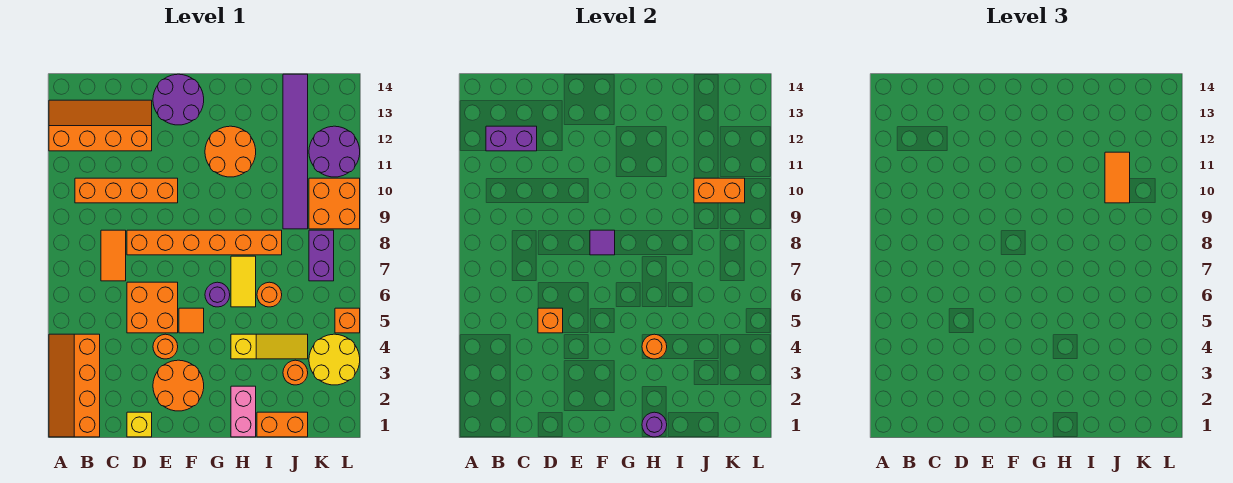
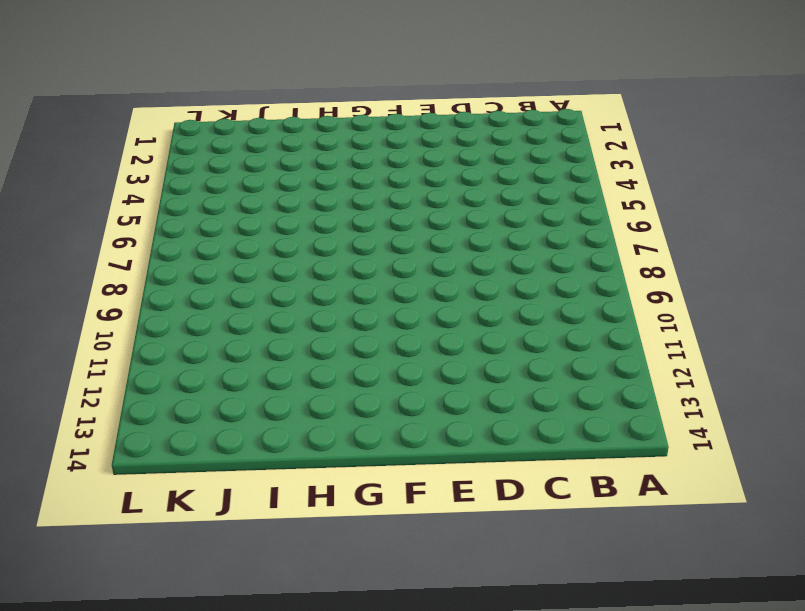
none -> orange 2x4 slope [49,334,100,437]
none -> orange 2x4 slope [49,100,152,151]
none -> orange 1x4 brick [75,178,178,203]
none -> orange 1x2 tile [101,230,126,281]

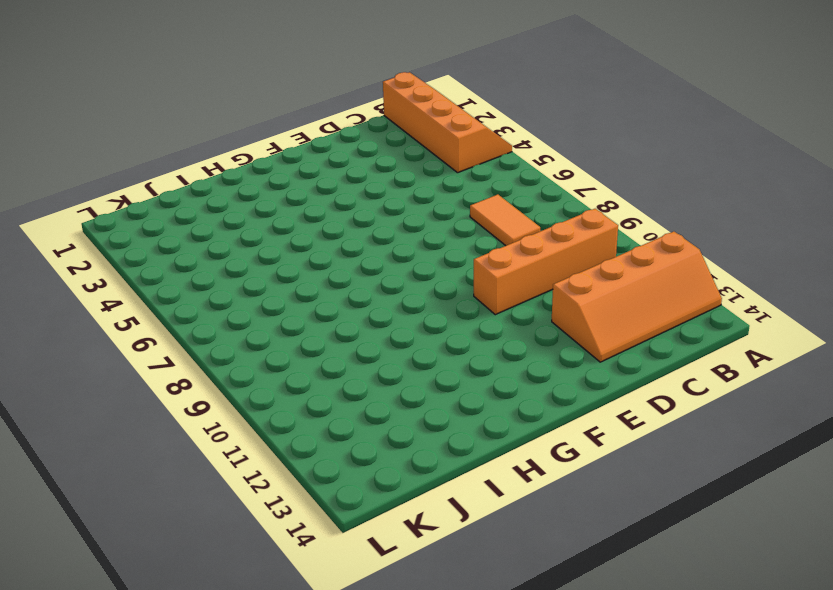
none -> yellow 1x1 brick [127,412,152,437]
none -> orange 2x2 brick [127,282,178,333]
none -> orange 1x6 brick [127,230,282,255]
none -> orange 2x2 round brick [153,360,204,411]

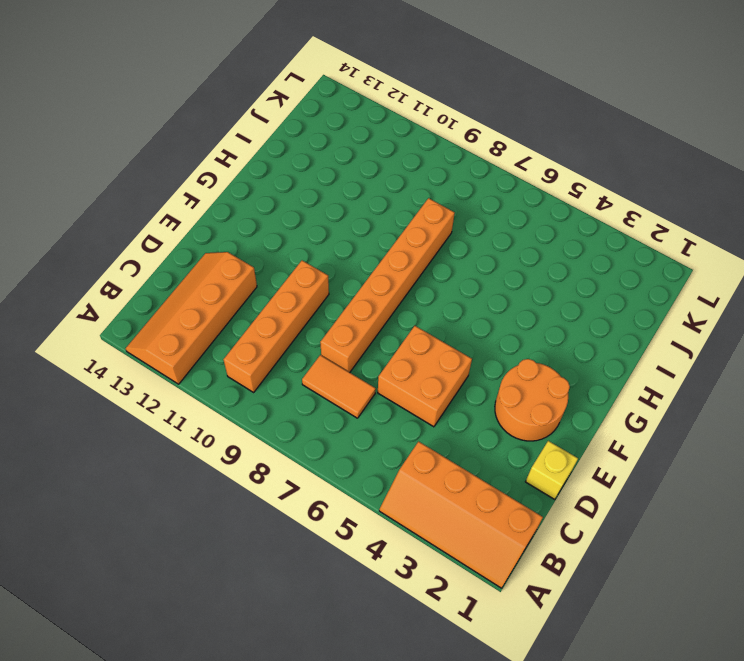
none -> orange 1x1 round brick [153,334,178,359]
none -> purple 2x2 round brick [153,74,204,125]
none -> orange 1x1 tile [179,308,204,333]
none -> purple 1x1 round brick [205,282,230,307]

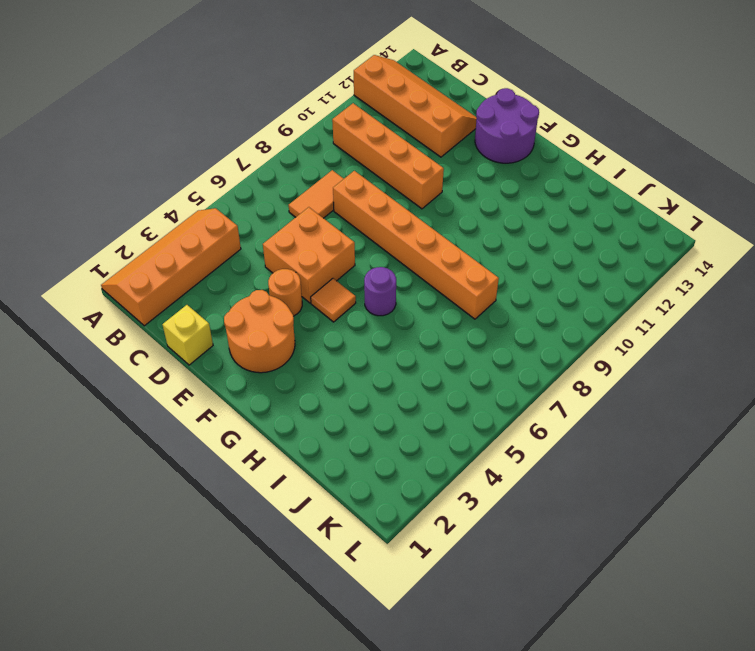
none -> orange 2x2 round brick [205,126,256,177]
none -> pink 1x2 brick [231,386,256,437]
none -> yellow 1x3 slope [231,334,308,359]
none -> yellow 1x2 tile [231,256,256,307]

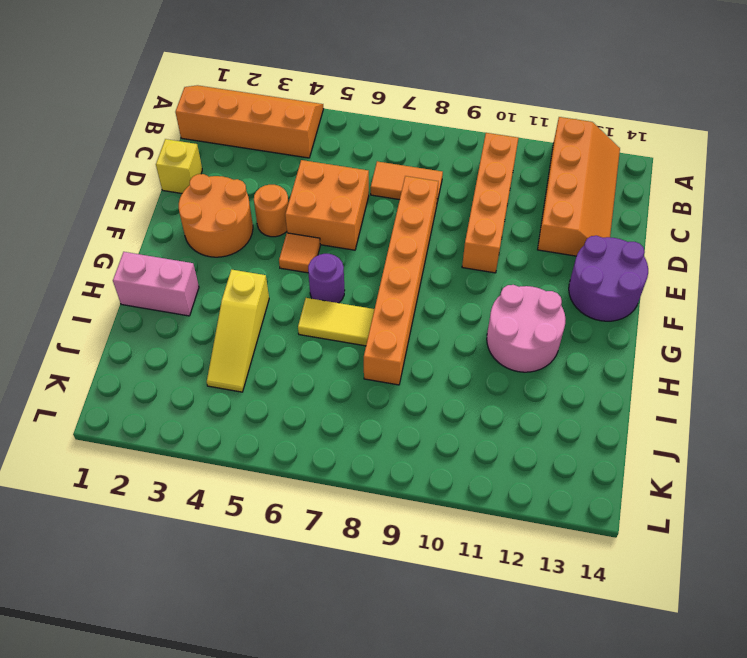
pink 2x2 round brick [487,285,565,372] -> orange 2x2 round brick [205,126,256,177]
none -> orange 1x2 brick [257,412,308,437]
none -> orange 1x1 round brick [257,282,282,307]
none -> orange 1x1 round brick [283,360,308,385]
none -> purple 1x6 tile [283,74,308,229]

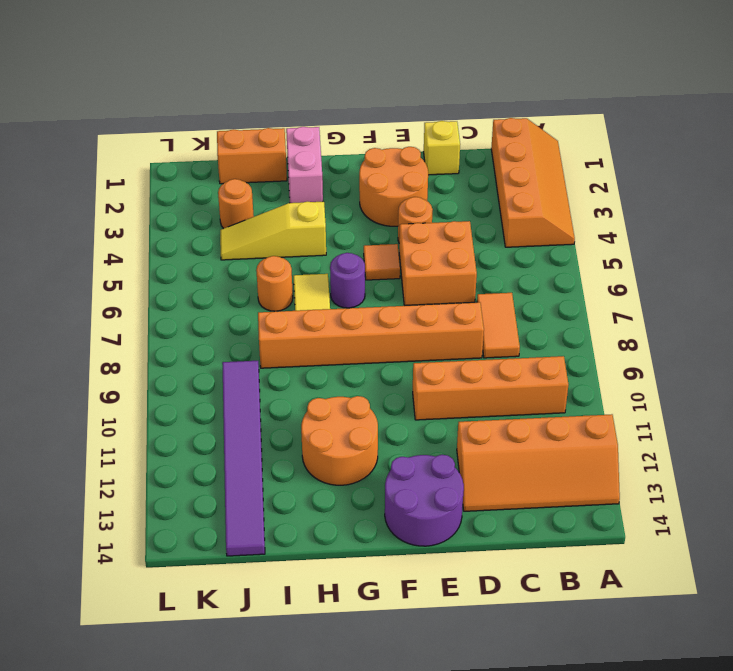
none -> yellow 2x2 round brick [309,334,360,385]
none -> purple 1x2 brick [309,230,334,281]
none -> orange 2x2 brick [309,178,360,229]
none -> purple 2x2 round brick [309,126,360,177]

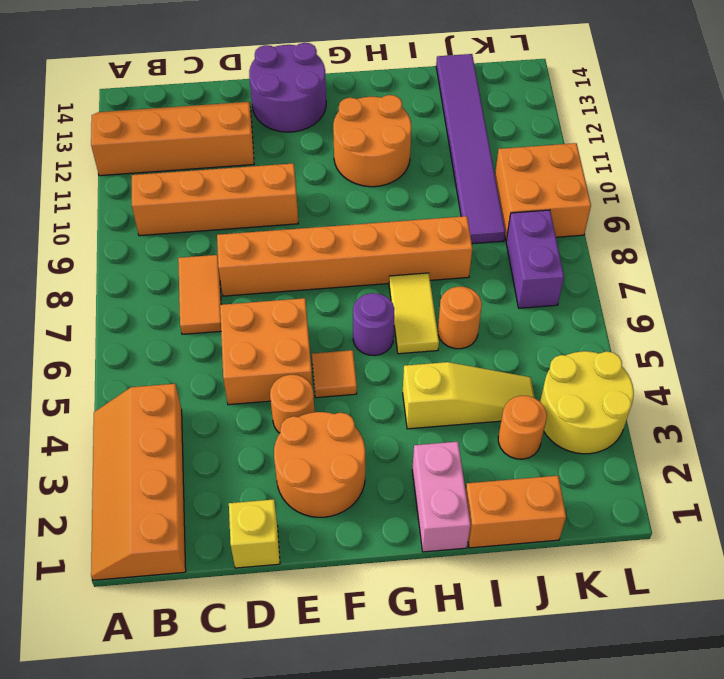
none -> purple 2x2 round brick [309,126,360,177]
none -> orange 1x1 brick [335,308,360,333]
none -> purple 1x2 brick [486,126,537,151]
none -> orange 1x1 brick [538,308,563,333]

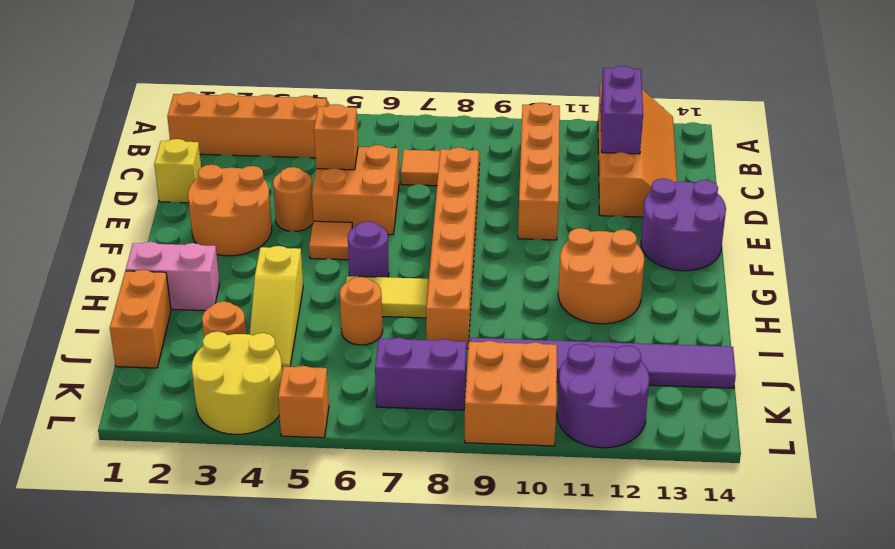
none -> purple 1x1 tile [590,230,615,255]
none -> purple 1x1 round brick [642,412,667,437]
none -> orange 1x1 round brick [642,334,667,359]
none -> orange 1x2 brick [694,178,745,203]

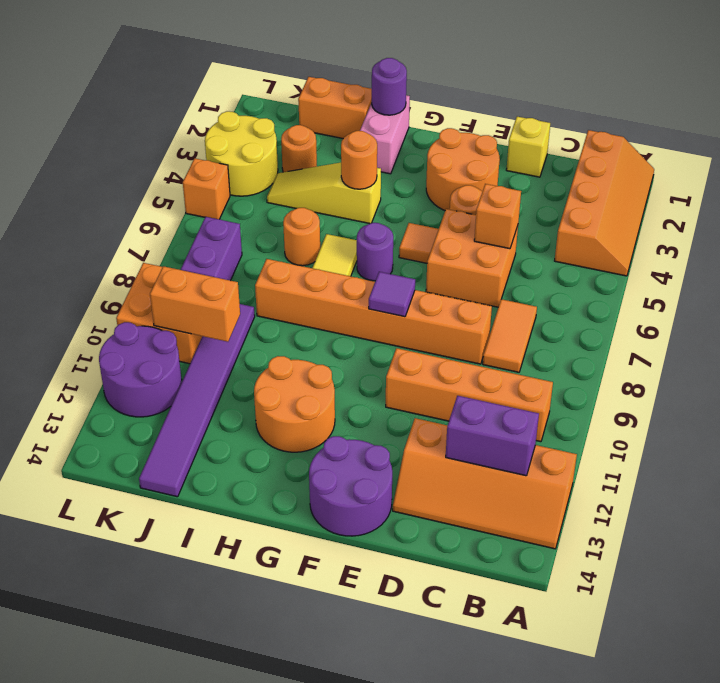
none -> orange 1x2 tile [1105,152,1130,203]

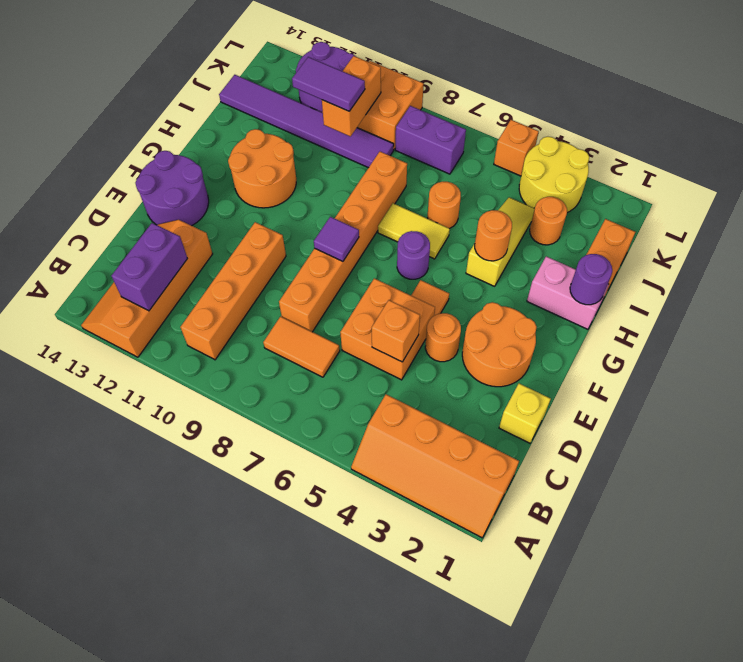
purple 1x2 tile [292,57,365,111] -> orange 1x2 tile [1105,152,1130,203]

